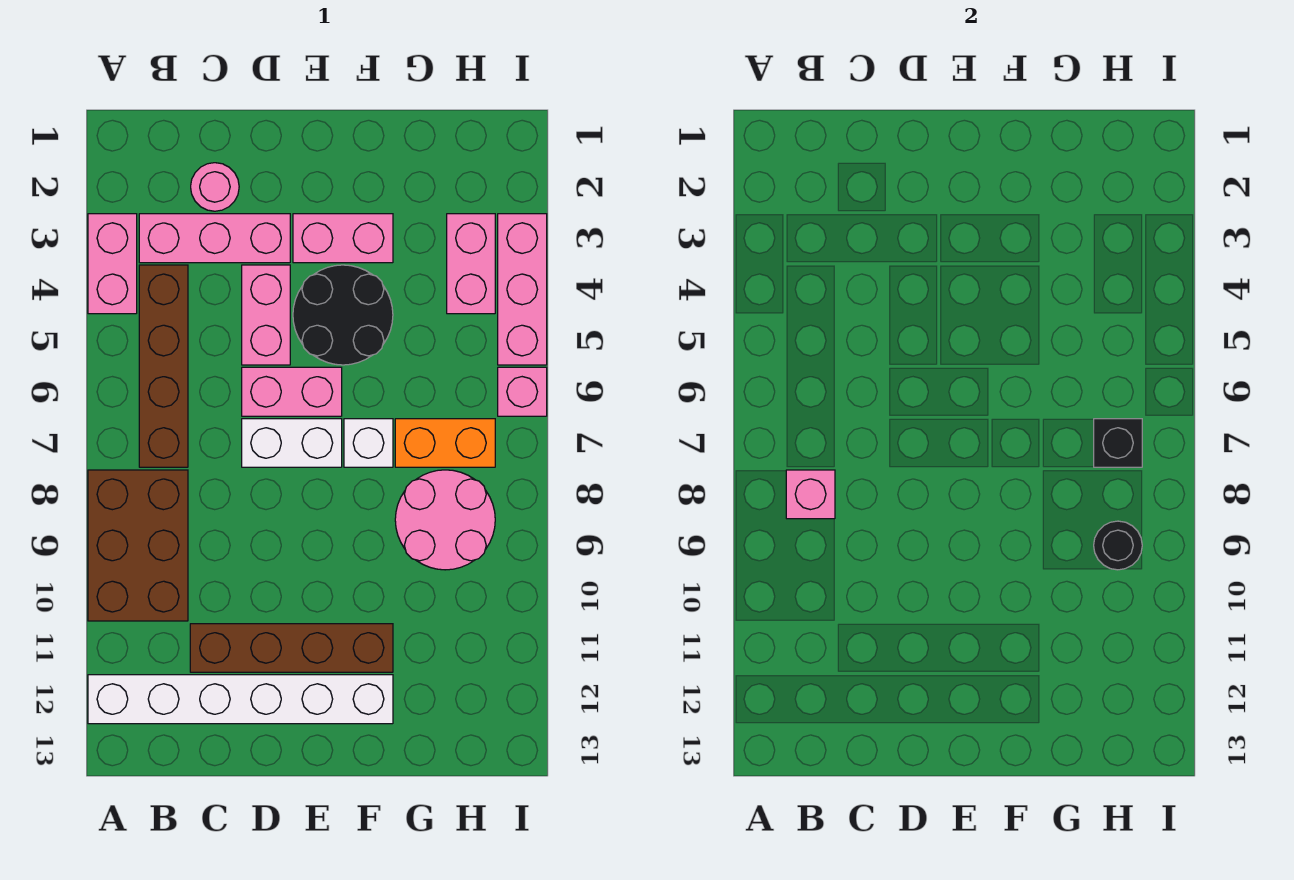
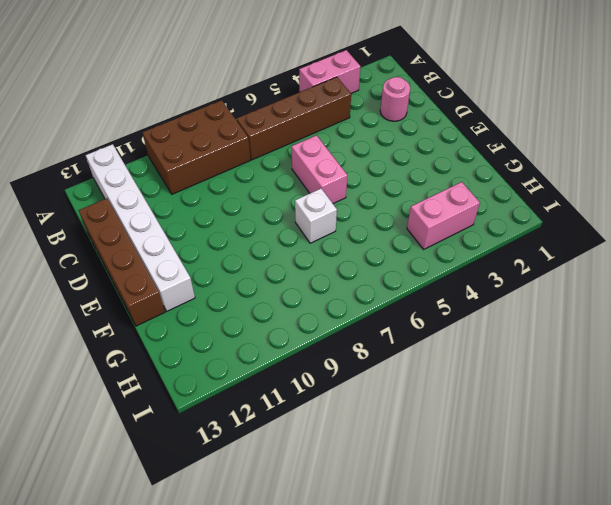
brown 1x4 brick [79,198,165,326] -> brown 1x4 brick moved to [190,624,393,672]
none -> pink 1x3 brick [139,214,290,263]
none -> pink 1x2 brick [242,265,290,365]
none -> white 1x2 brick [242,419,342,467]

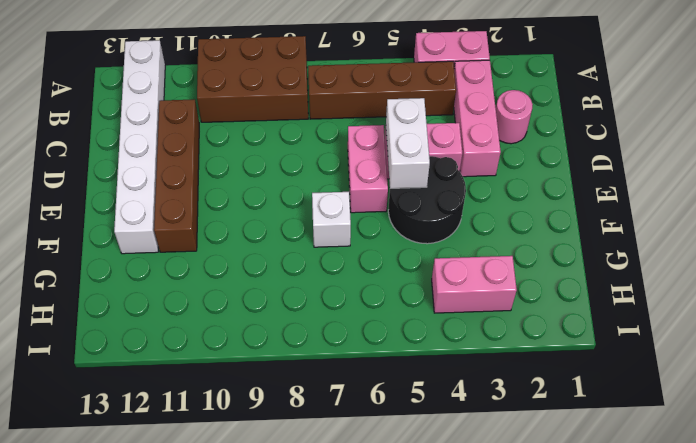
white 1x2 brick [386,98,430,188] -> white 1x2 brick moved to [242,419,342,467]
none -> pink 1x2 brick [293,214,393,263]
none -> orange 1x2 brick [395,419,495,467]
none -> pink 2x2 round brick [395,470,495,570]

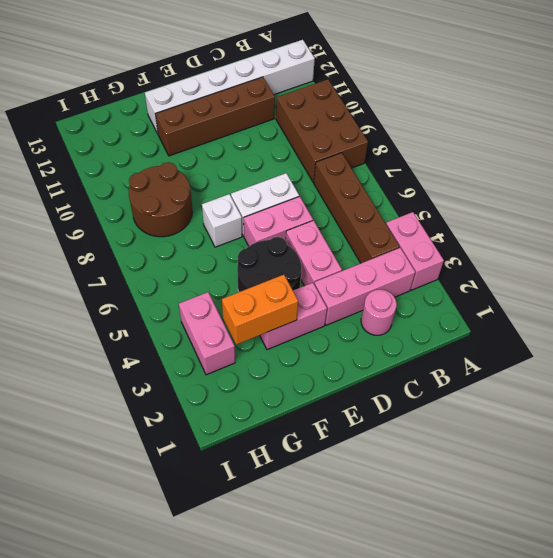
orange 1x2 brick [222,275,298,345] -> orange 1x2 brick moved to [395,419,495,467]
brown 2x2 round brick [129,162,192,237] -> pink 2x2 round brick [395,470,495,570]
none -> pink 1x3 brick [498,214,547,365]
none -> pink 1x1 brick [498,367,547,416]
none -> pink 1x1 brick [786,470,835,519]

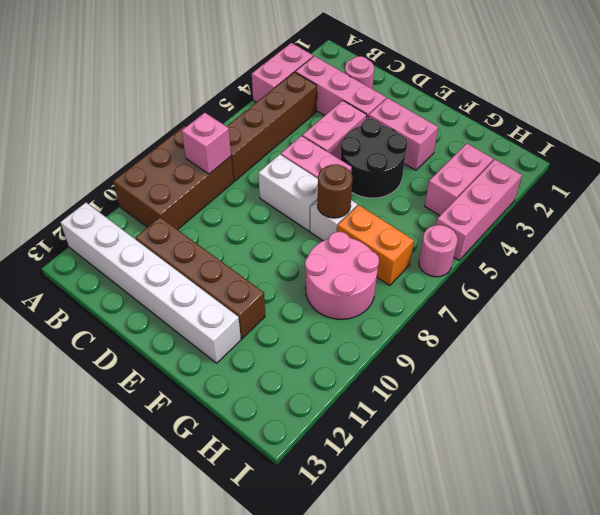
brown 1x1 round brick [317,164,353,218] -> none
pink 1x1 round brick [419,225,458,277] -> pink 1x1 brick [498,367,547,416]
none -> black 1x1 brick [1094,419,1142,467]
none -> black 1x1 round brick [1094,521,1142,570]

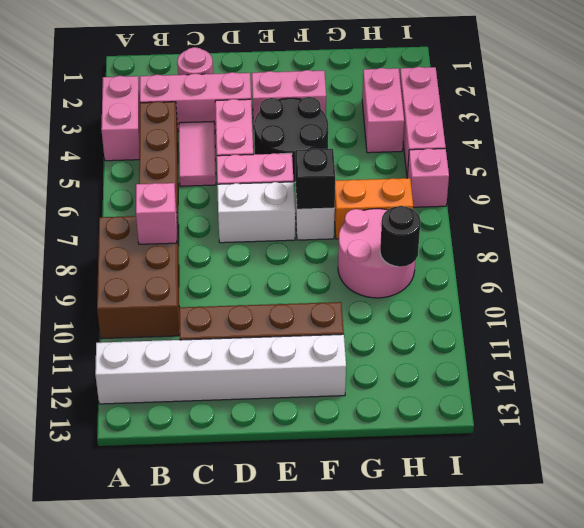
pink 1x2 tile [179,121,216,186] -> none
black 1x1 brick [295,149,335,209] -> black 1x1 brick moved to [1094,419,1142,467]

